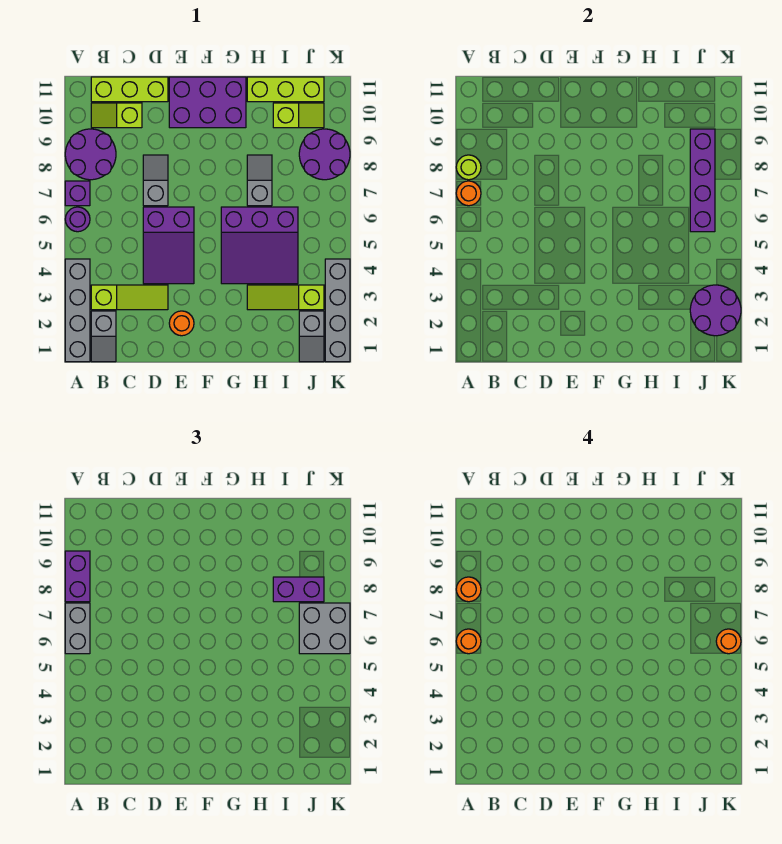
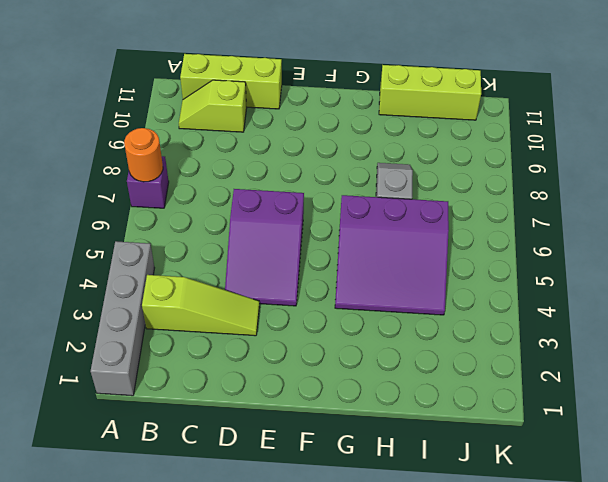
none -> purple 1x1 round brick [65,207,90,232]
none -> purple 2x2 round brick [65,129,116,180]
none -> grey 1x2 slope [91,311,116,362]
none -> grey 1x2 slope [143,155,168,206]

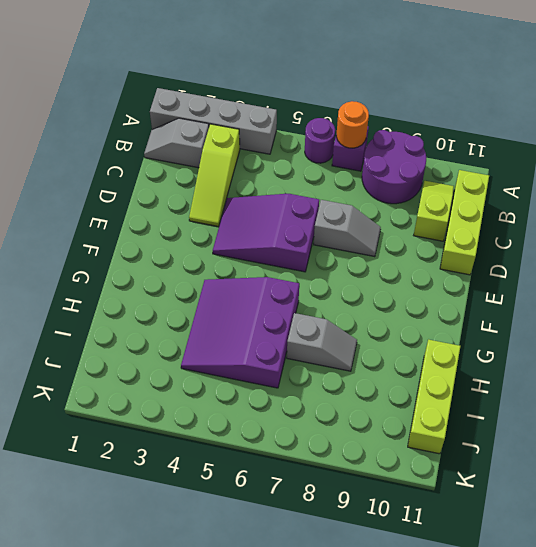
none -> orange 1x1 round brick [169,311,194,336]
none -> purple 2x3 brick [169,77,246,128]
none -> lime 1x3 slope [247,285,324,310]
none -> lime 1x2 slope [273,103,324,128]

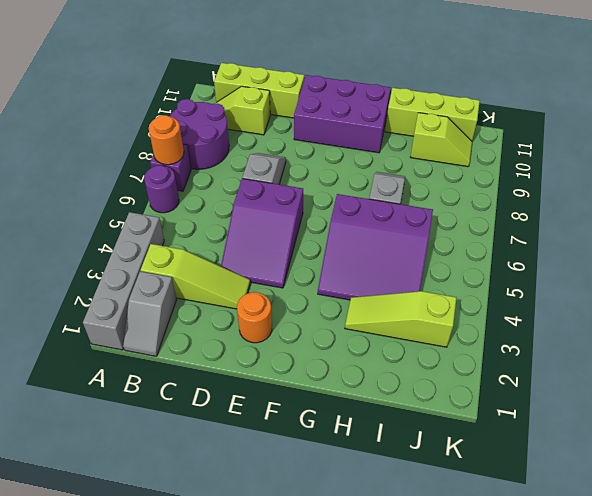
none -> grey 1x2 slope [299,311,324,362]
none -> purple 2x2 round brick [299,129,350,180]
none -> grey 1x4 brick [325,259,350,362]
none -> lime 1x1 round brick [456,155,481,180]

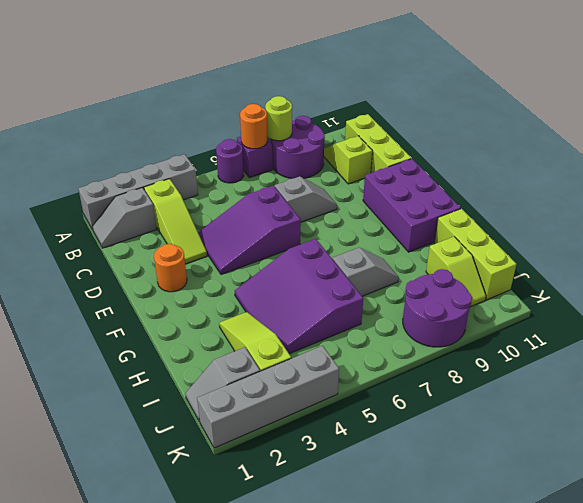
none -> purple 2x2 round brick [690,285,741,336]
none -> purple 1x4 brick [690,129,715,232]
none -> grey 1x2 brick [65,603,90,654]
none -> purple 1x2 brick [65,551,90,602]

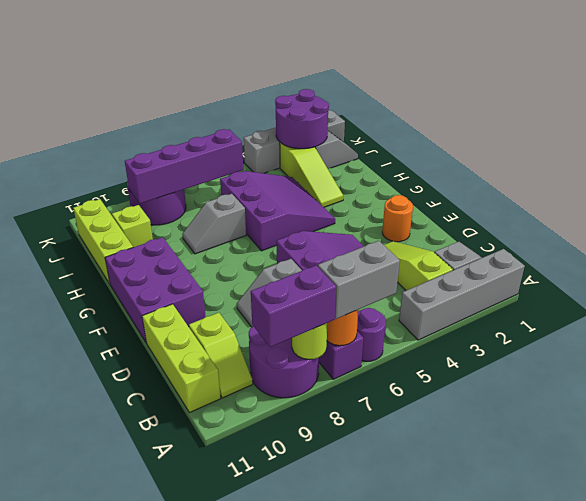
none -> purple 1x2 brick [273,577,324,602]
none -> grey 2x2 brick [299,603,350,654]
none -> orange 1x1 round brick [456,629,481,654]
none -> orange 1x1 round brick [456,577,481,602]

